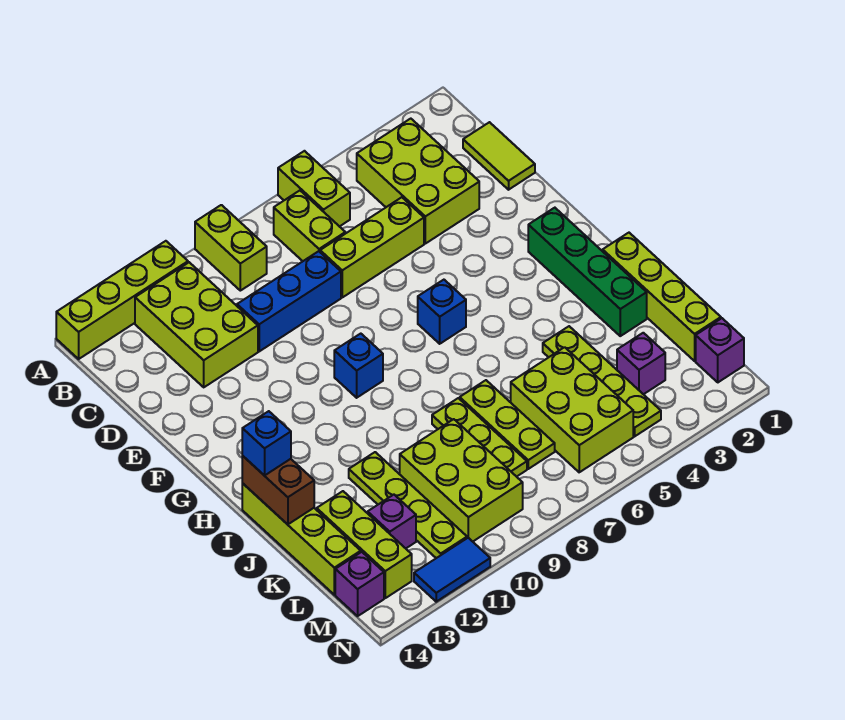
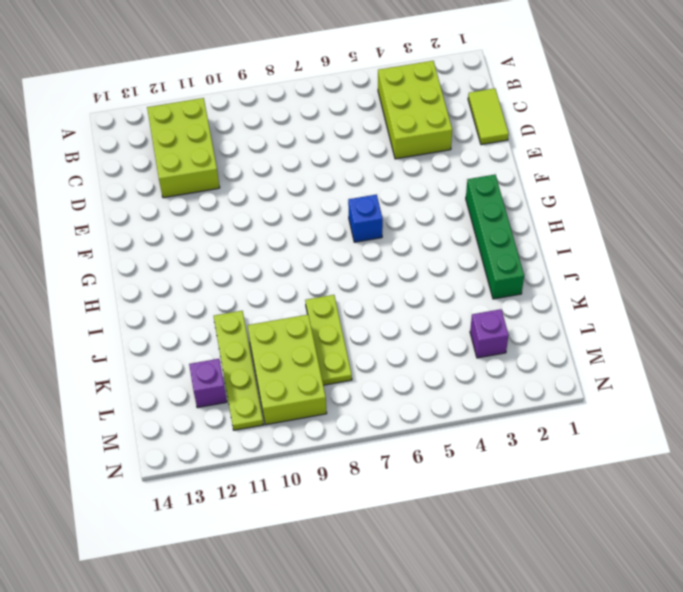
none -> lime 1x2 brick [278,151,350,227]
none -> lime 1x2 brick [195,205,267,291]
none -> lime 1x4 brick [56,241,188,359]

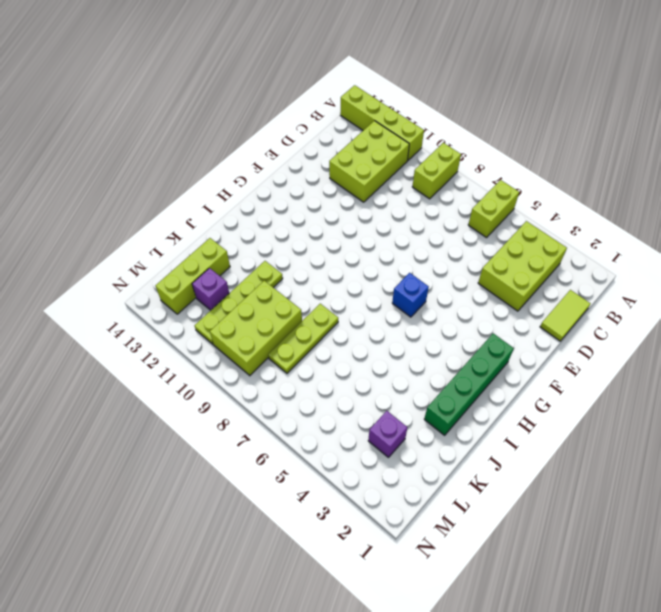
none -> lime 1x2 brick [274,191,345,261]
none -> lime 1x3 brick [320,197,424,297]
none -> blue 1x3 brick [237,251,341,351]

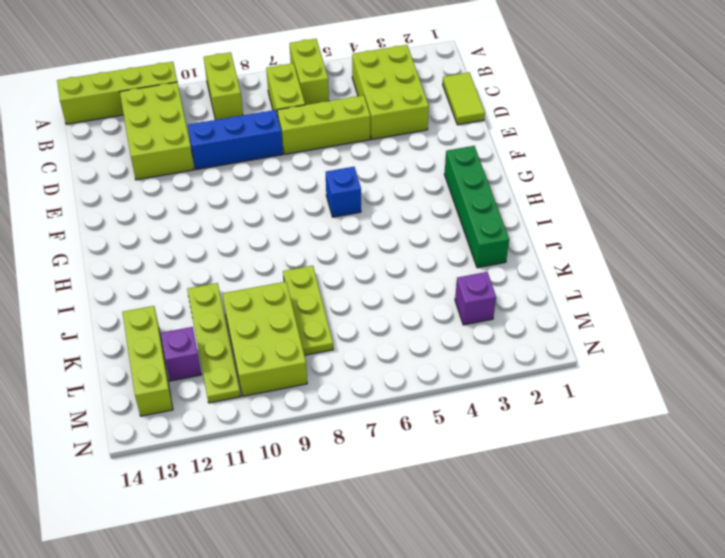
none -> blue 1x1 brick [334,334,383,398]
none -> lime 1x4 brick [603,233,721,361]
none -> lime 1x4 brick [242,483,361,595]

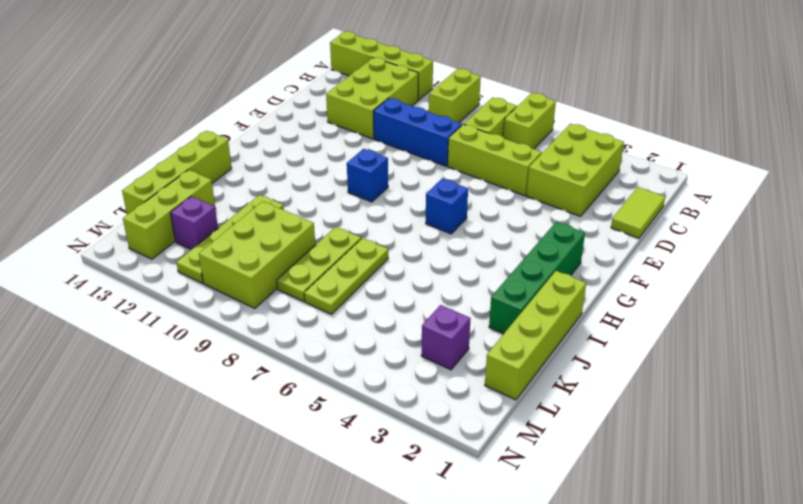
none -> lime 1x4 plate [543,326,661,436]
none -> lime 2x3 brick [511,347,633,472]
none -> purple 1x1 brick [696,318,744,382]

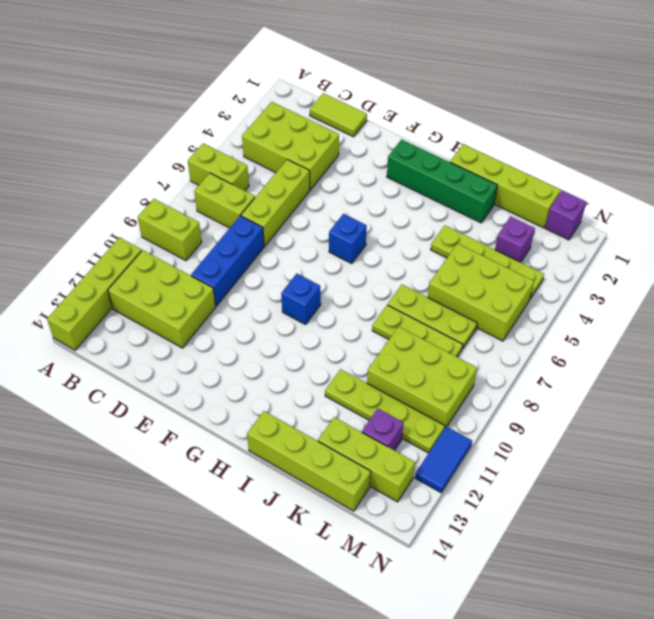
none -> purple 1x1 brick [335,552,384,616]
none -> brown 1x2 brick [242,456,314,524]
none -> blue 1x1 brick [242,411,291,476]

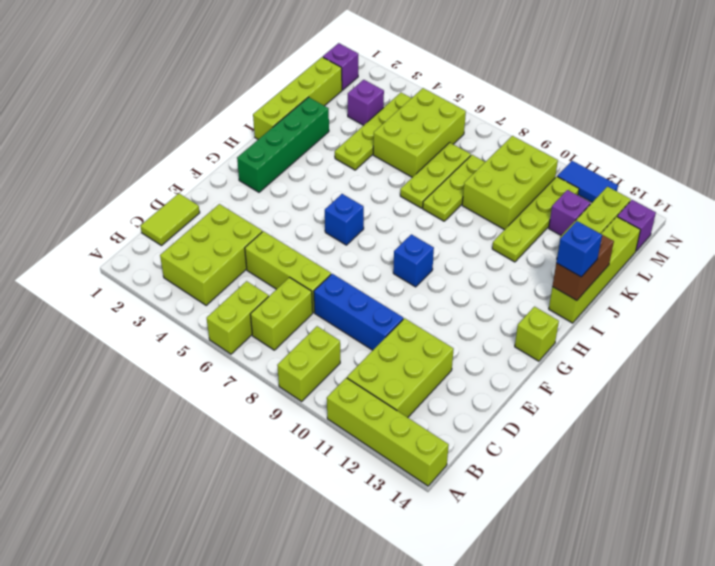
lime 1x1 brick [515,307,559,361] -> none

